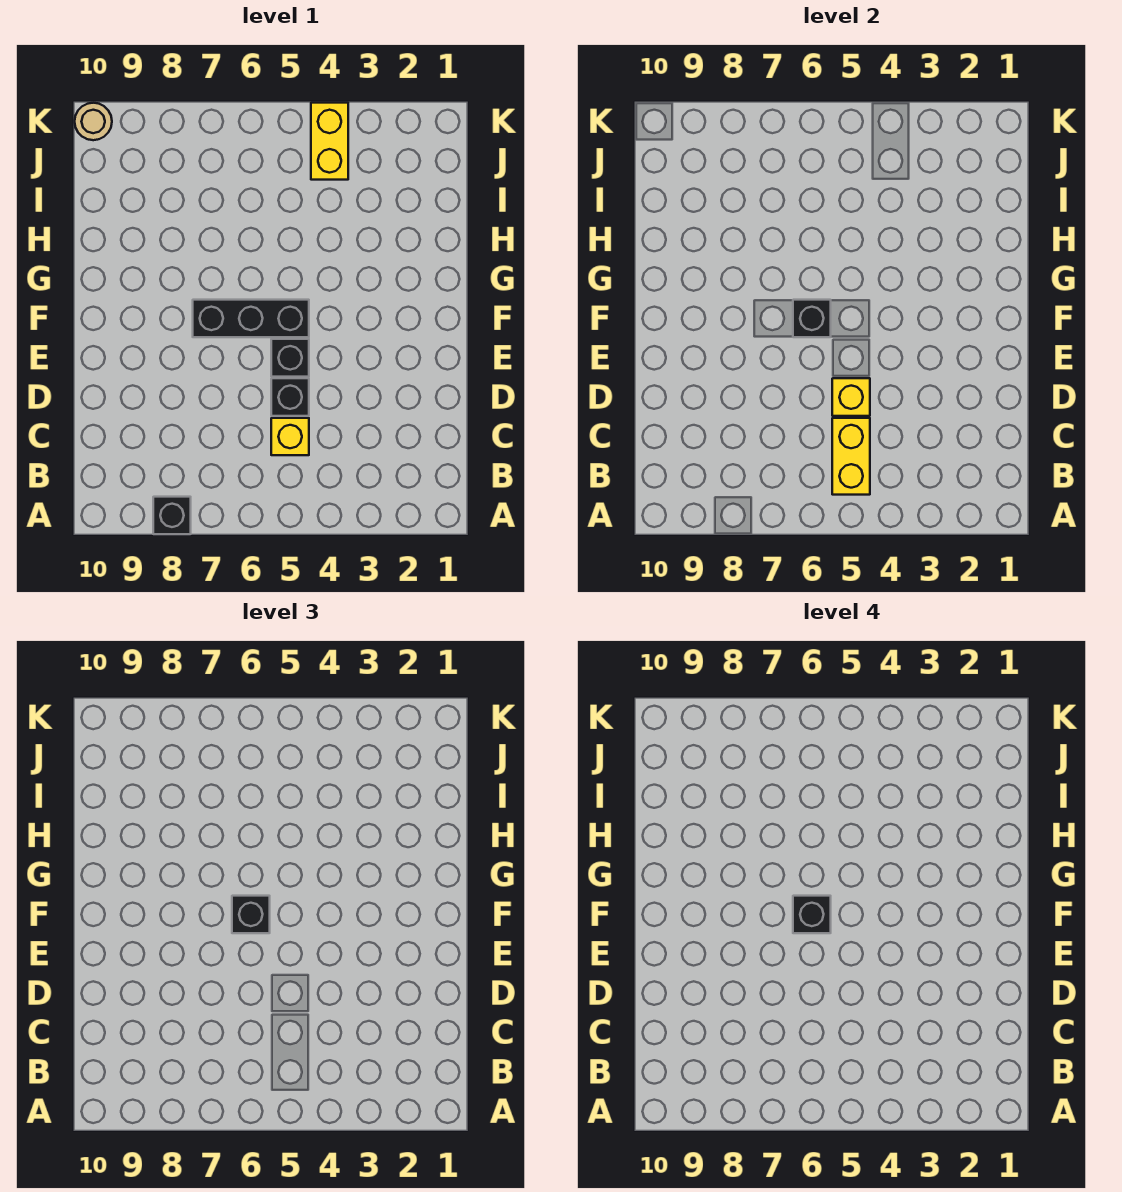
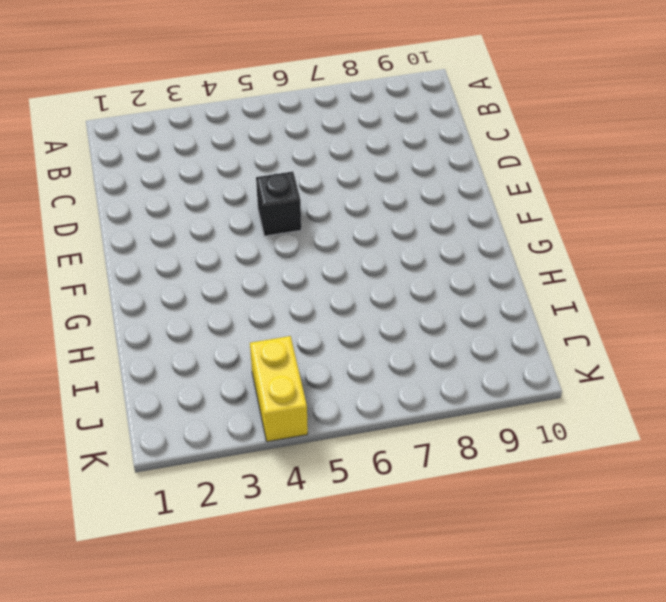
none -> black 1x1 brick [153,497,191,534]
none -> yellow 1x1 brick [271,418,309,455]
none -> black 1x1 brick [271,378,309,416]

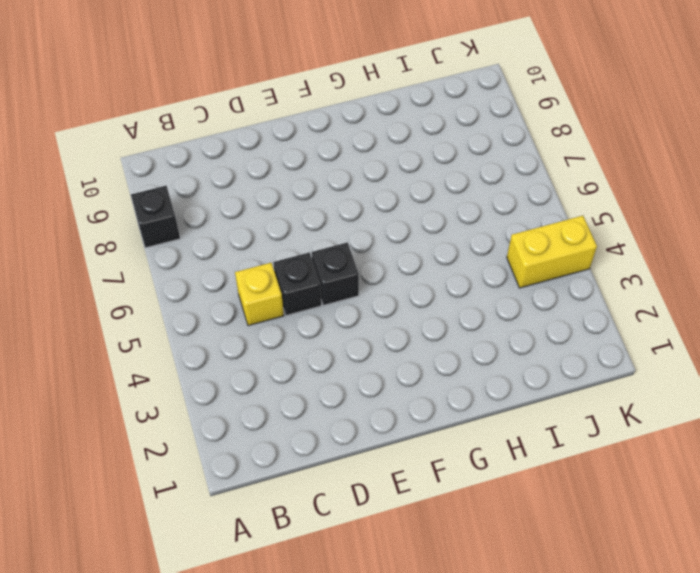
none -> black 1x3 brick [193,300,309,337]
none -> tan 1x1 round brick [75,103,112,140]
none -> yellow 1x2 brick [832,418,870,495]

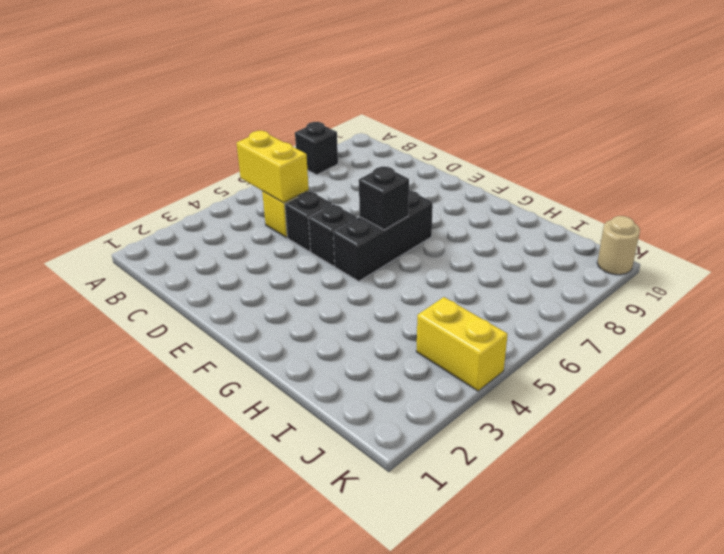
none -> yellow 1x1 brick [832,378,870,416]
none -> black 1x1 brick [232,896,270,933]
none -> black 1x1 brick [793,896,831,933]

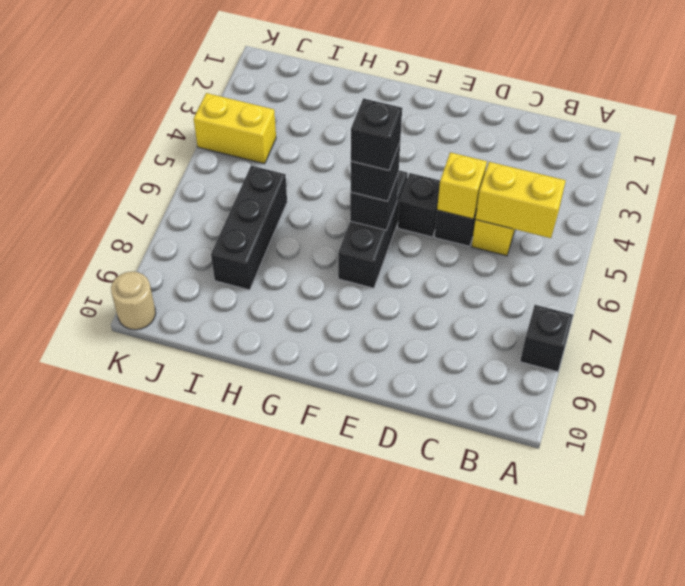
black 1x3 brick [211,166,287,290] -> none

